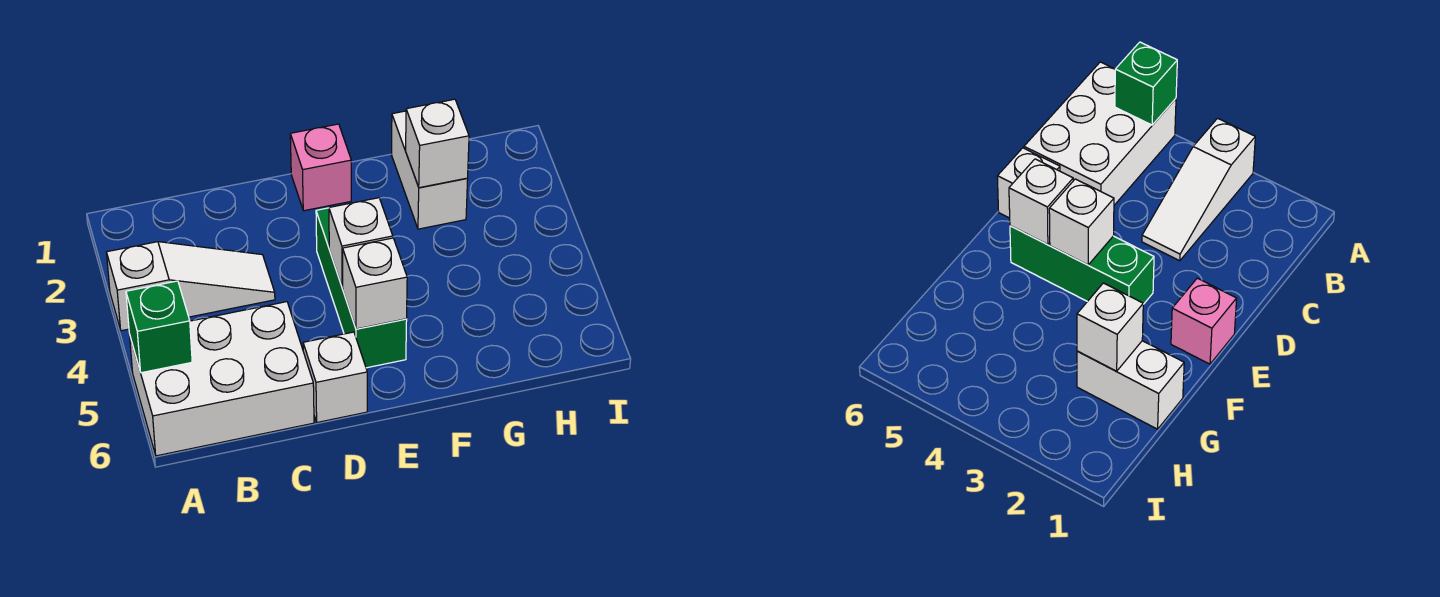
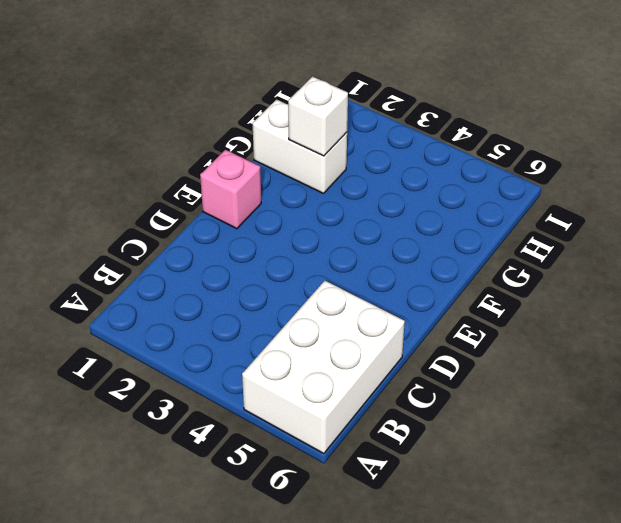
none -> white 1x3 slope [107,242,275,331]
none -> white 1x1 brick [303,332,367,422]

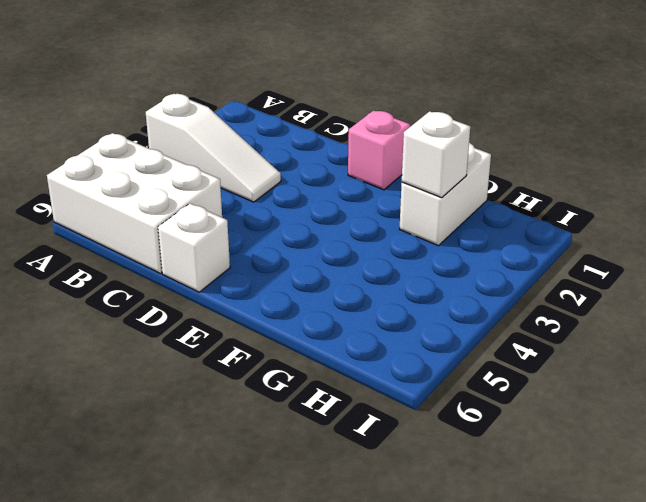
none -> green 1x3 brick [316,208,407,368]
none -> green 1x1 brick [126,281,192,373]

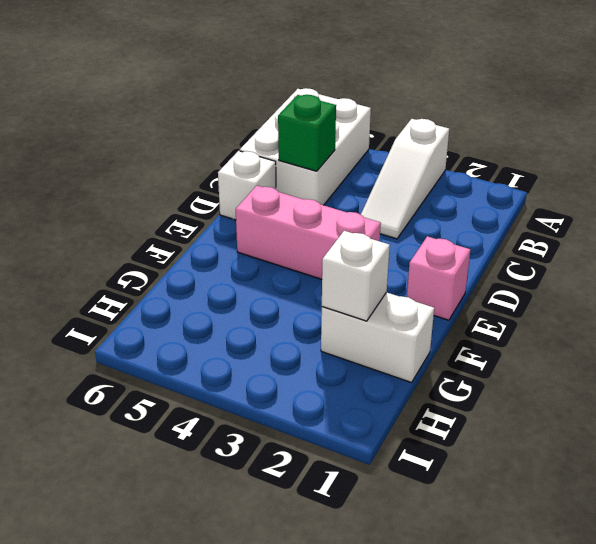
green 1x1 brick [278,95,336,171] -> green 1x1 brick moved to [126,281,192,373]
pink 1x3 brick [236,186,381,279] -> green 1x3 brick [316,208,407,368]
none -> white 1x1 brick [329,198,393,288]
none -> white 1x1 brick [343,238,407,329]

